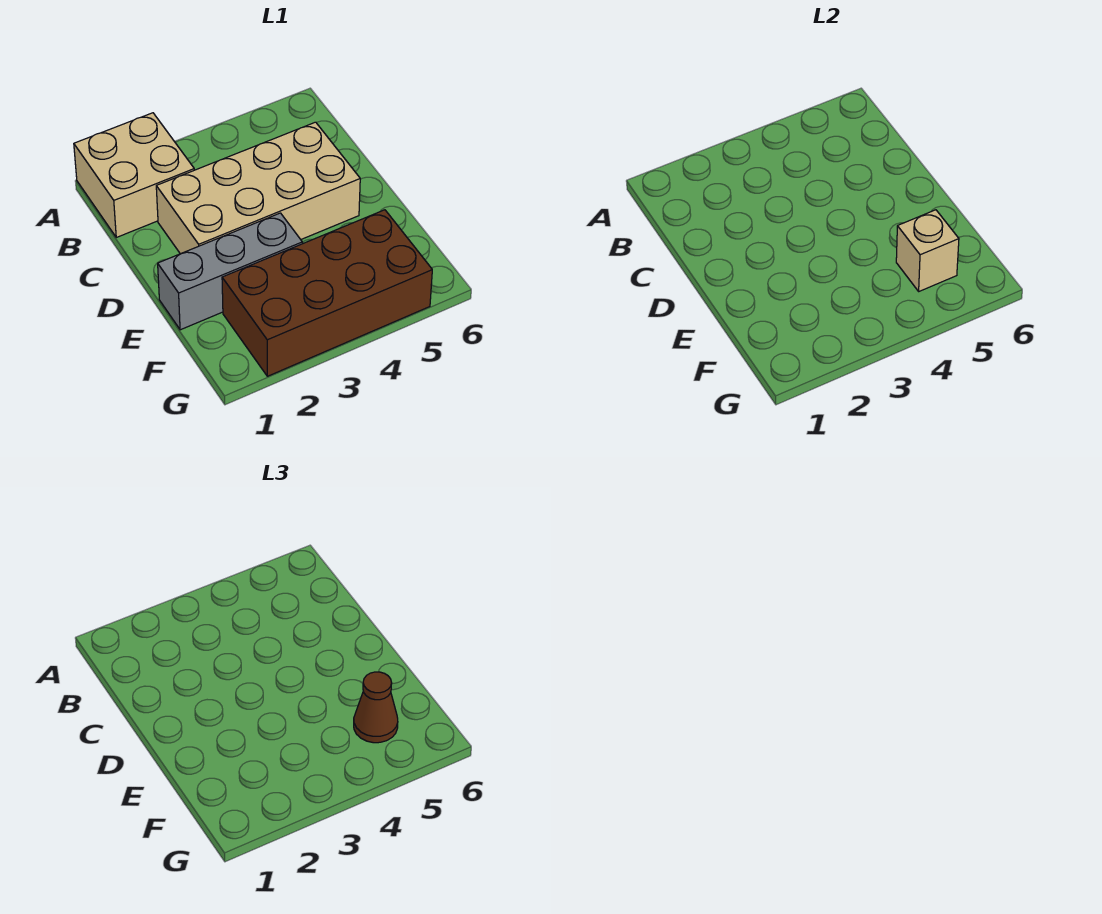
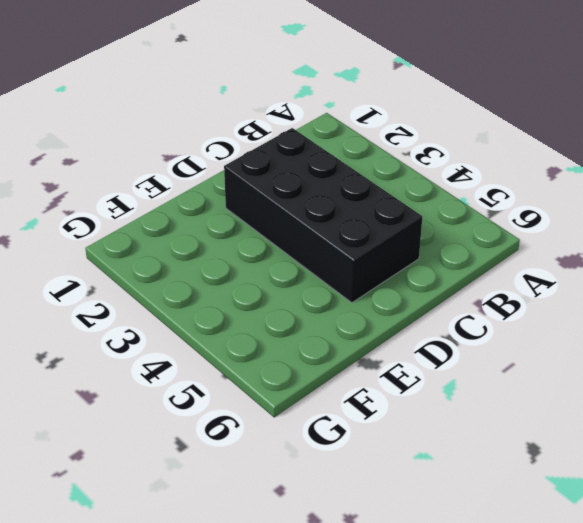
black 2x4 brick [224,128,422,303] -> tan 2x4 brick [156,122,360,254]
none -> tan 2x2 brick [74,113,194,237]
none -> grey 1x3 brick [158,213,302,330]

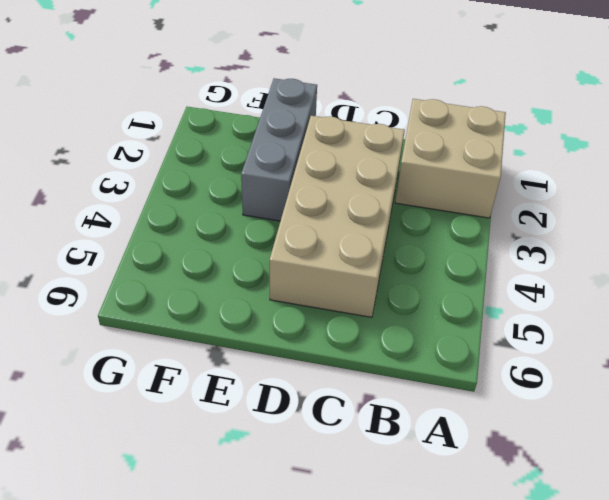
none -> brown 2x4 brick [222,210,432,376]
none -> tan 1x1 brick [896,210,959,291]

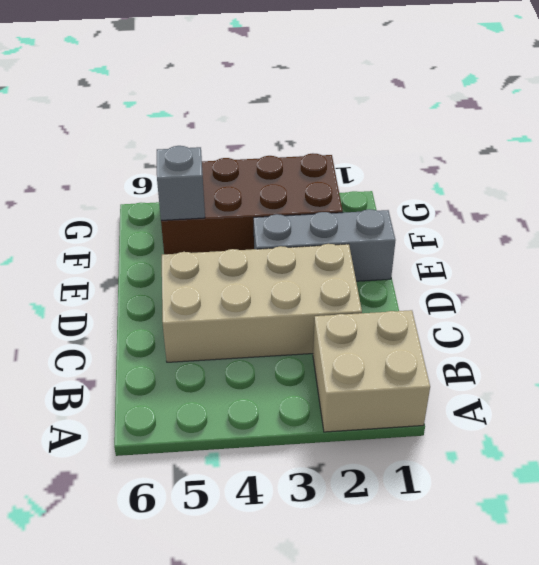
grey 1x1 brick [157,146,205,220] -> tan 1x1 brick [896,210,959,291]
none -> brown 1x1 cone [354,672,398,743]

